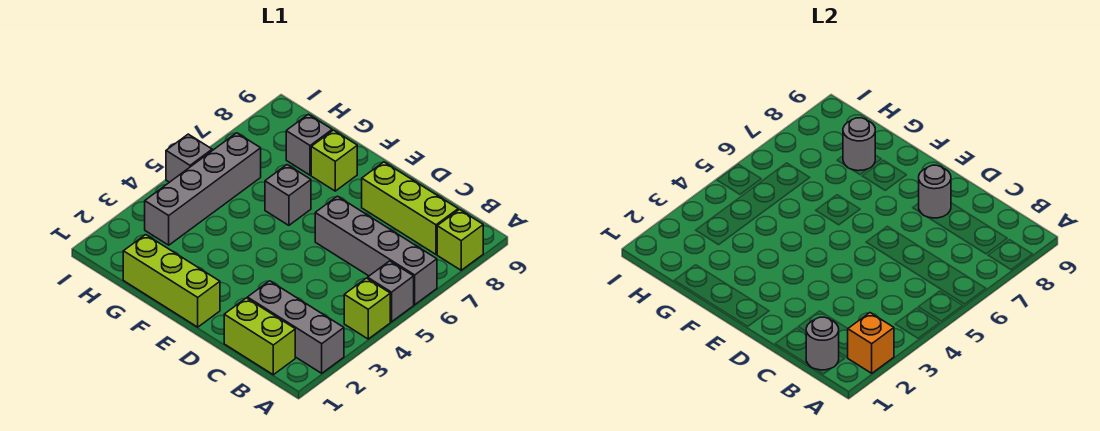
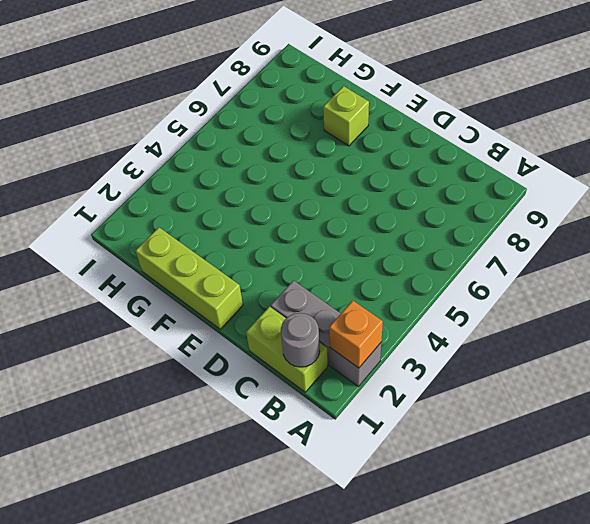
none -> lime 1x1 brick [344,278,390,339]
none -> grey 1x1 brick [368,261,414,322]
none -> grey 1x4 brick [315,196,437,305]

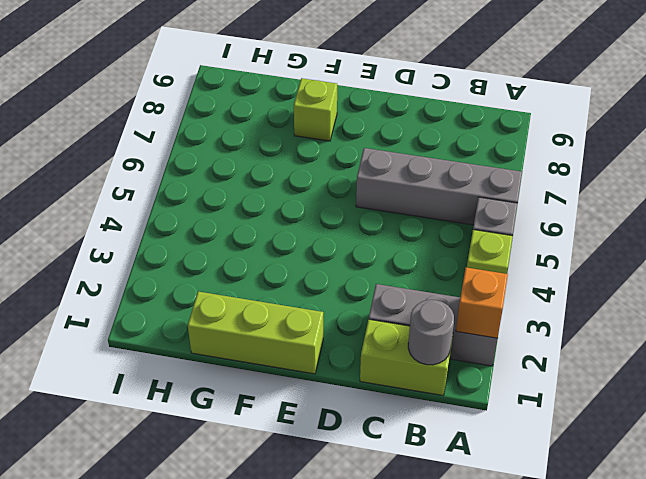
none -> lime 1x1 brick [437,210,483,270]
none -> lime 1x3 brick [362,162,458,254]
none -> grey 1x1 brick [265,165,311,225]

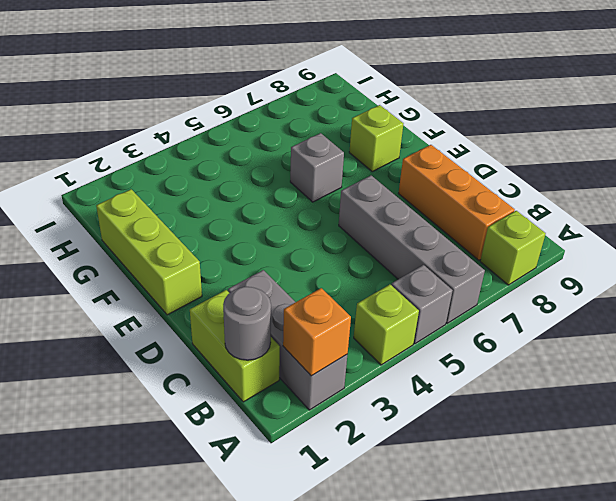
orange 1x3 brick [398,145,515,260] -> lime 1x3 brick [362,162,458,254]
none -> grey 1x1 brick [286,114,332,175]
none -> grey 1x4 brick [145,133,261,245]
none -> grey 1x1 brick [166,134,212,182]

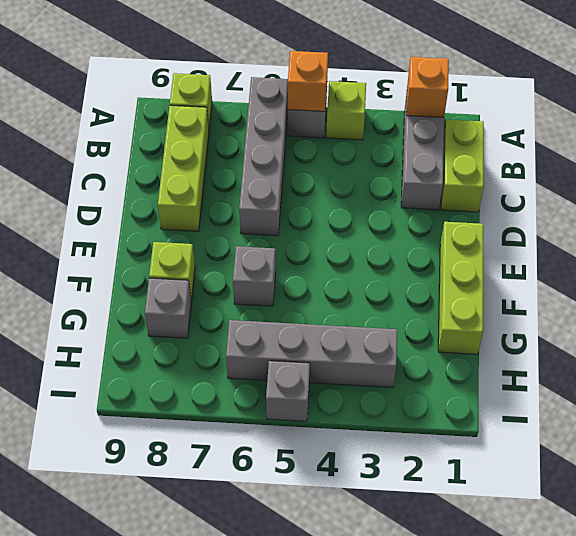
orange 1x1 brick [288,51,328,111] -> none
none -> grey 1x1 round brick [806,317,839,370]
none -> grey 1x1 round brick [919,165,951,218]
none -> grey 1x1 round brick [843,118,875,171]

